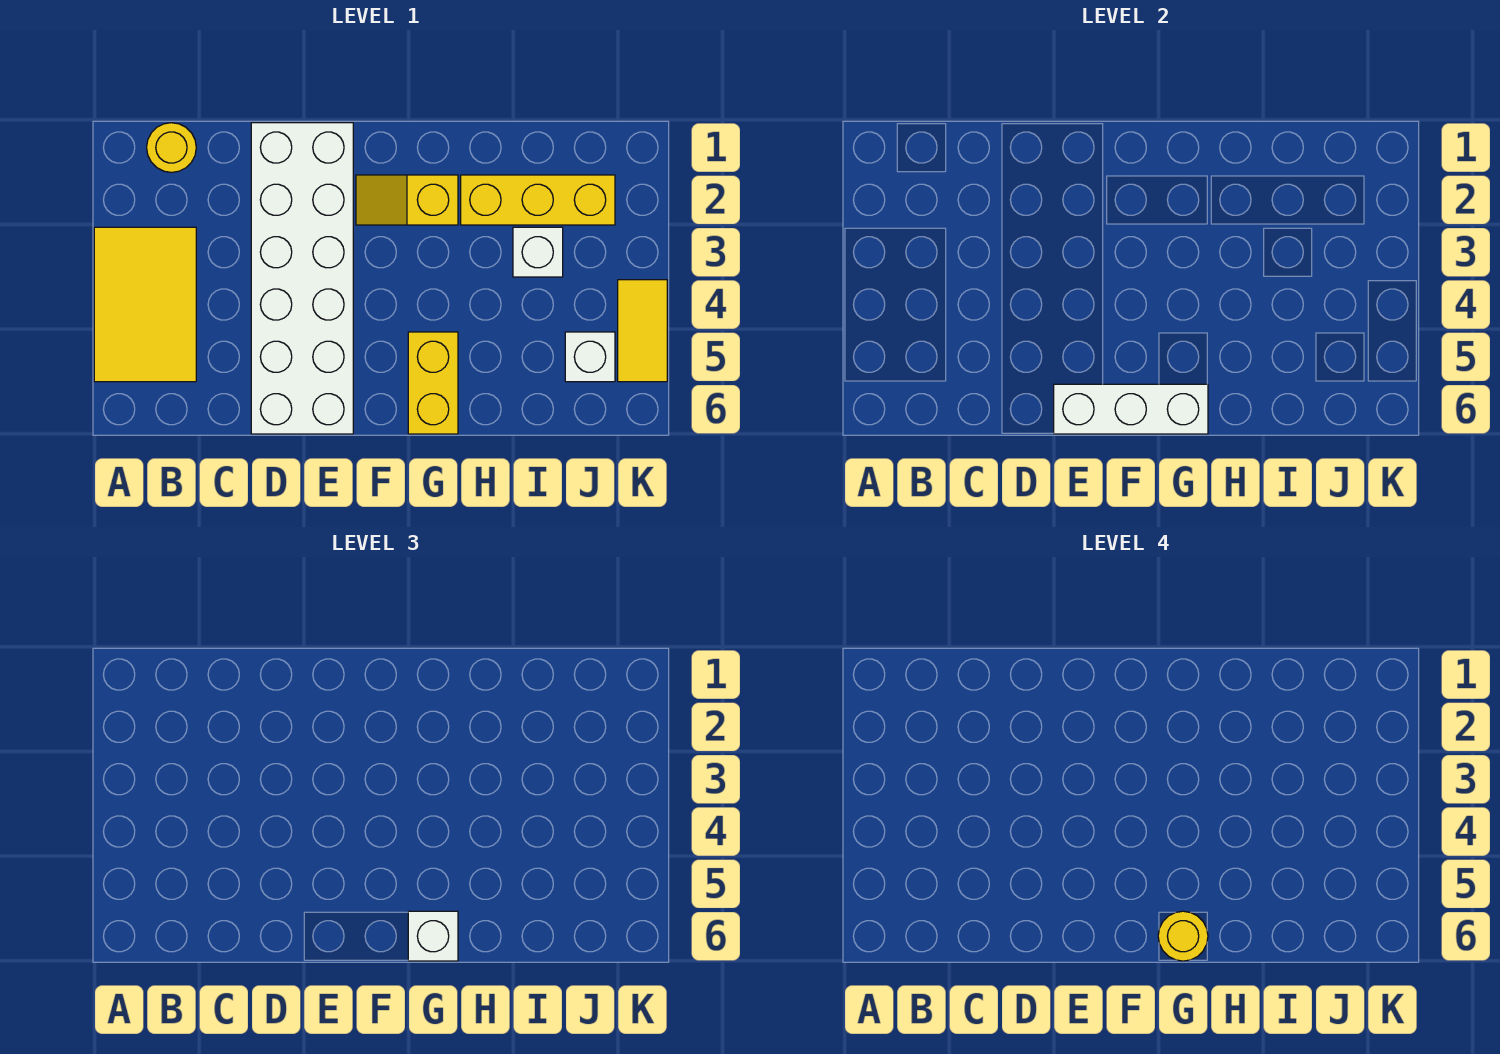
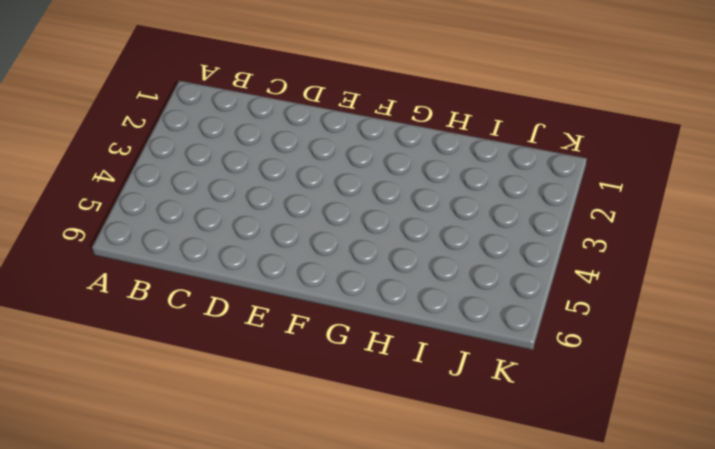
none -> yellow 2x3 tile [94,227,196,382]
none -> yellow 1x1 round brick [147,123,196,172]
none -> white 2x6 brick [251,123,353,434]

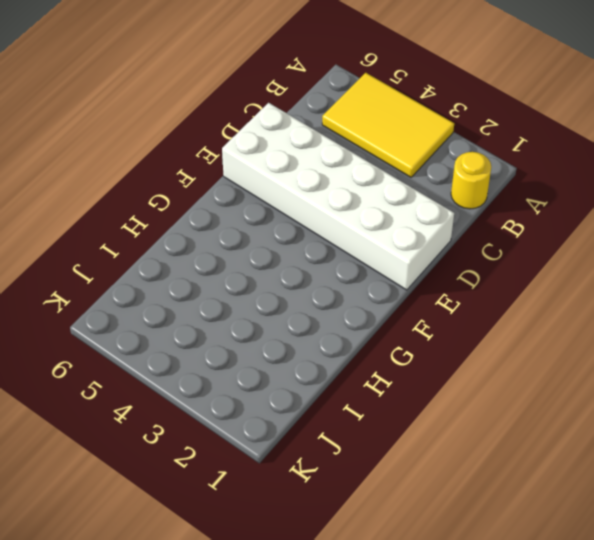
none -> yellow 1x2 slope [356,175,458,225]
none -> yellow 1x2 brick [408,332,458,434]
none -> yellow 1x3 brick [461,175,615,225]

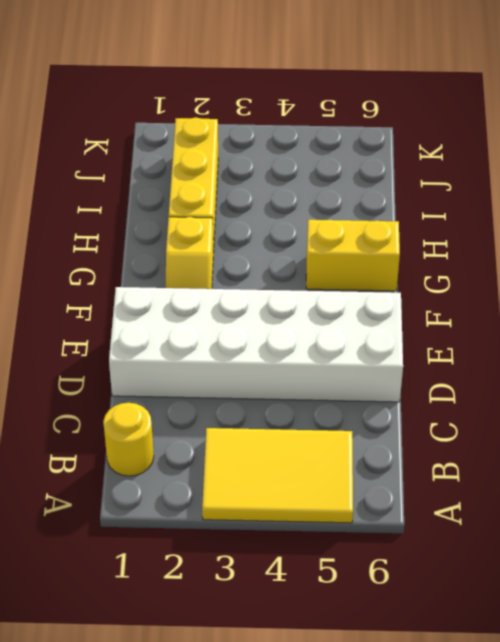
none -> white 1x1 brick [513,227,563,277]
none -> white 1x1 brick [565,332,615,382]
none -> yellow 1x2 tile [618,280,667,382]

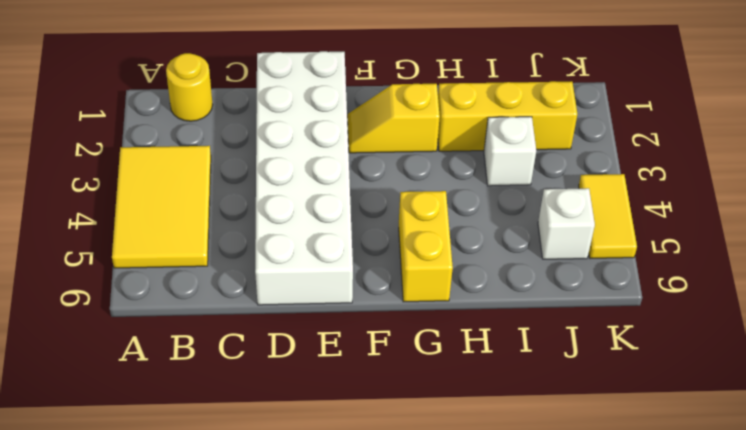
none -> white 1x3 brick [1054,384,1208,434]
none -> white 1x1 brick [408,911,458,961]
none -> yellow 1x1 round brick [1158,911,1208,961]

